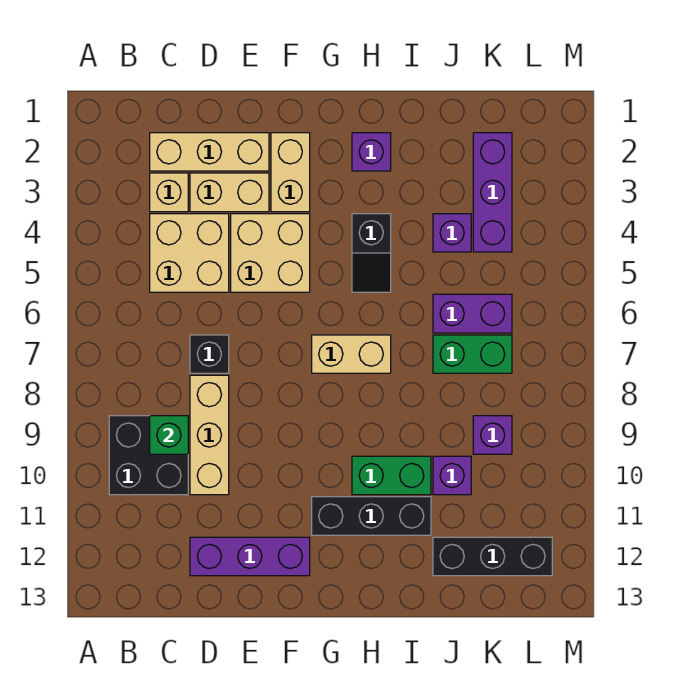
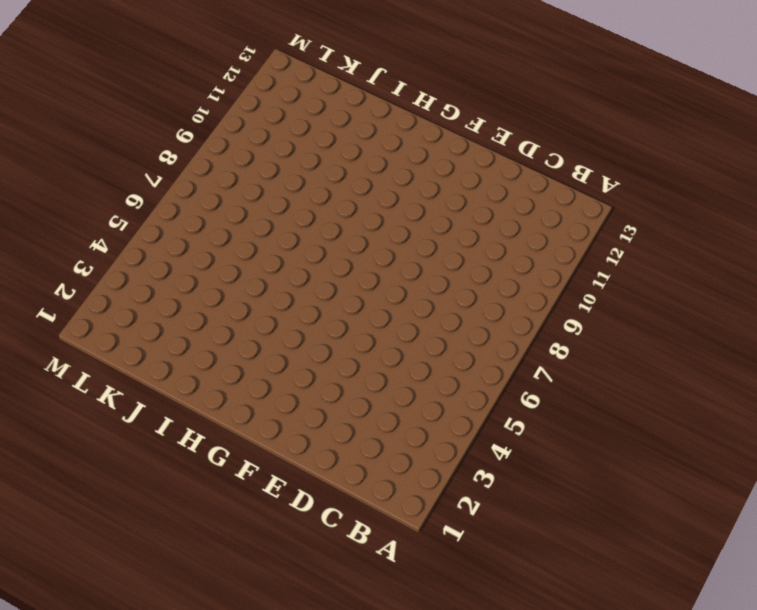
none -> black 2x2 brick [109,416,188,495]
none -> tan 1x3 brick [150,133,269,171]
none -> tan 1x1 brick [150,173,188,212]

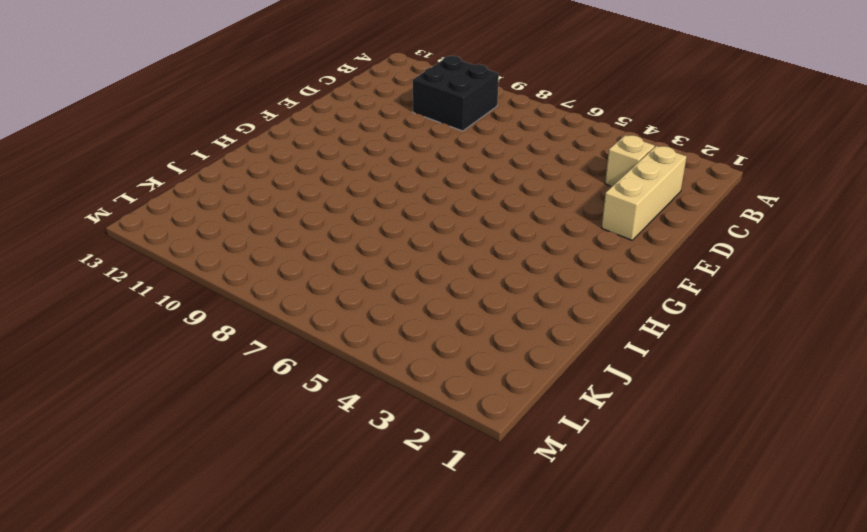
none -> tan 2x2 brick [150,214,229,292]
none -> tan 1x2 brick [190,173,269,212]
none -> black 1x1 brick [190,335,229,373]

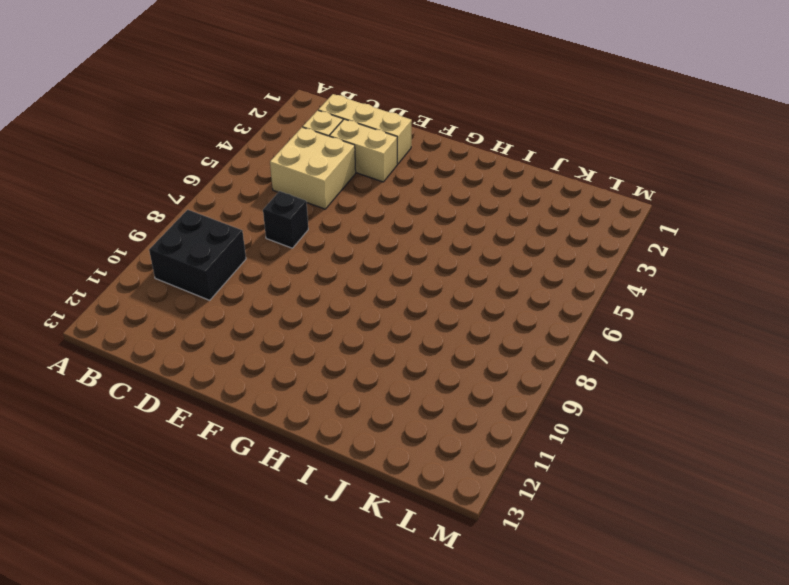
none -> tan 1x3 brick [190,375,229,495]
none -> purple 1x3 brick [190,537,310,576]
none -> tan 2x2 brick [231,214,310,292]

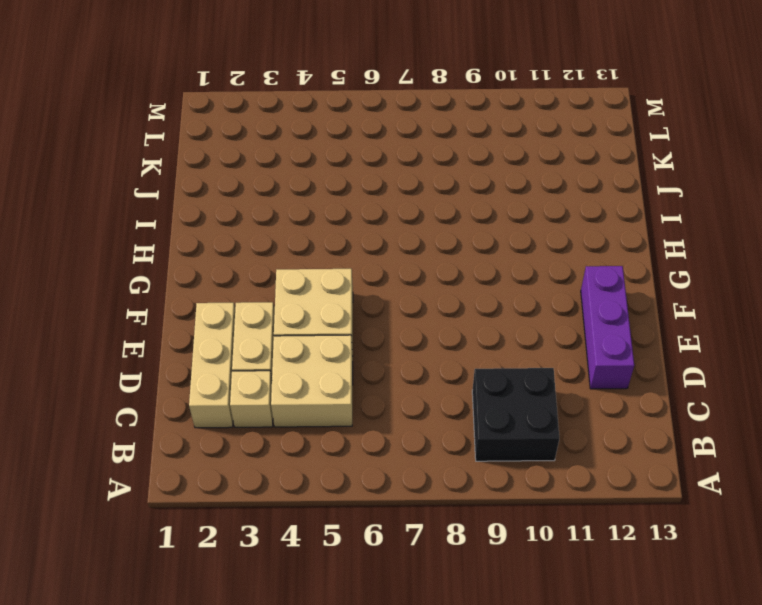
none -> black 1x1 brick [190,335,229,373]
none -> tan 1x3 brick [190,375,229,495]
none -> tan 1x2 brick [271,133,310,212]

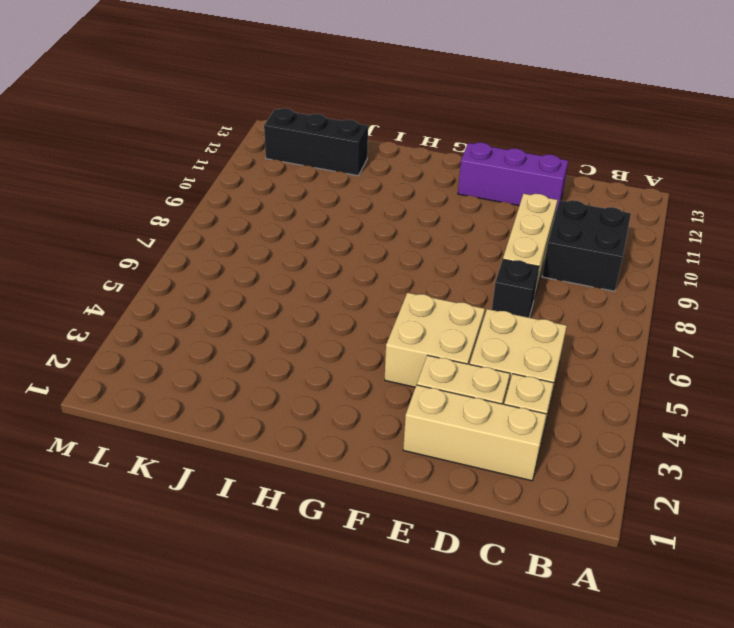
none -> tan 1x2 brick [271,133,310,212]
none -> tan 1x2 brick [312,335,391,373]
none -> black 1x3 brick [312,497,431,535]

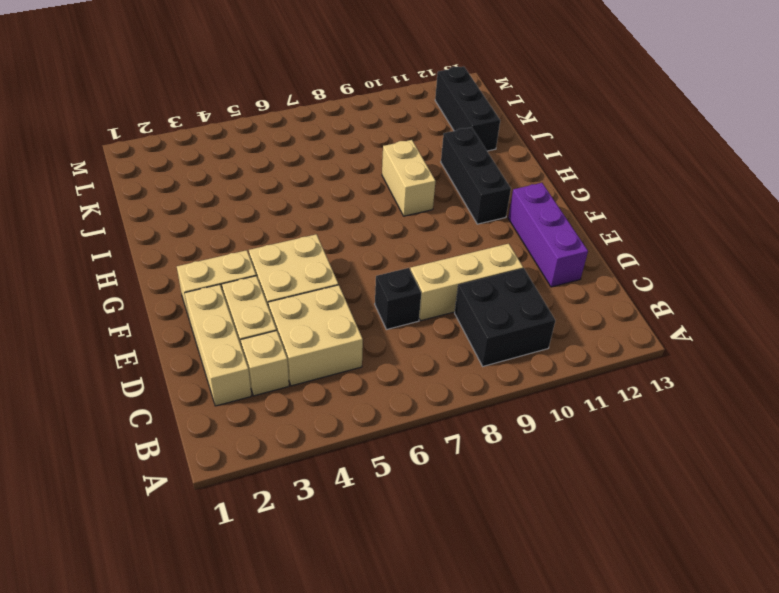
tan 1x2 brick [382,140,435,216] -> tan 1x2 brick moved to [312,335,391,373]
none -> purple 1x1 brick [352,133,391,171]
none -> black 1x2 slope [352,214,391,292]
none -> green 1x2 brick [352,456,431,495]

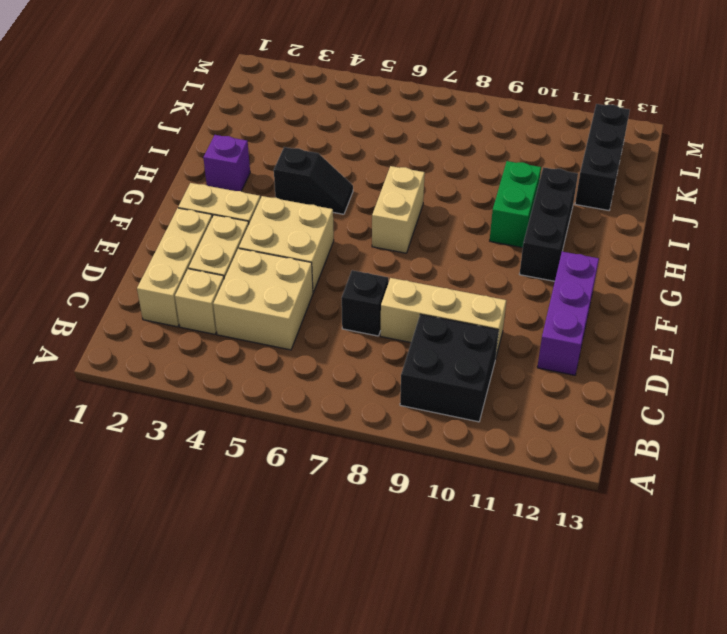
none -> purple 1x1 brick [433,214,471,252]
none -> purple 1x2 brick [433,294,512,333]
none -> green 1x2 brick [433,335,512,373]

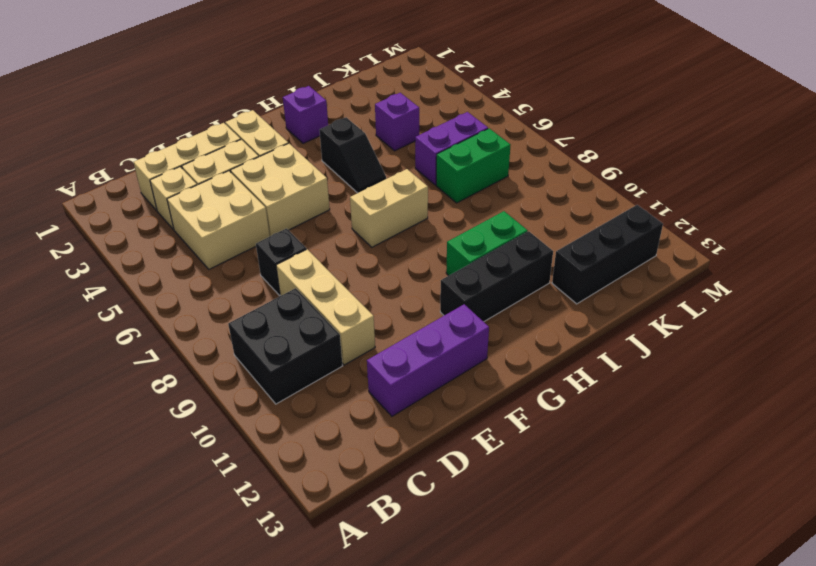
none -> purple 1x1 brick [433,456,471,495]
none -> purple 1x3 brick [473,133,512,252]
none -> purple 1x1 brick [473,416,512,454]

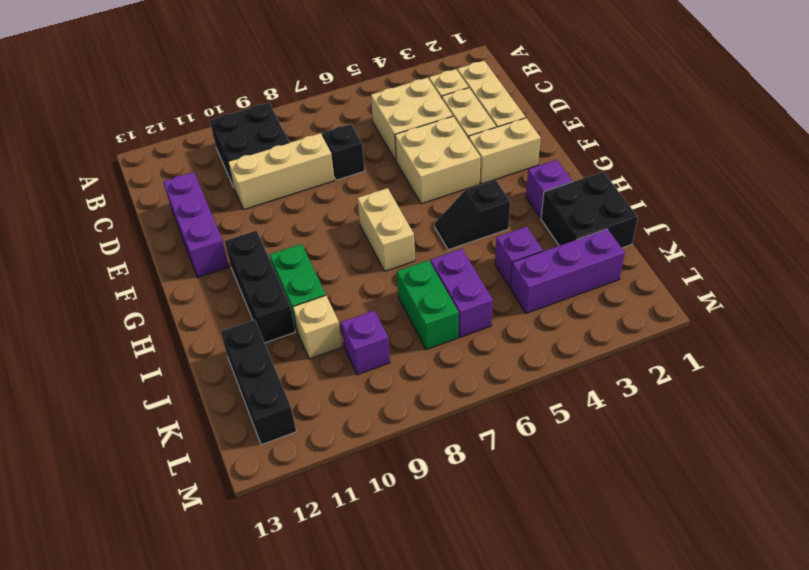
black 2x2 brick [541,172,638,248] -> none
tan 1x1 brick [293,295,342,359] -> purple 1x1 brick [433,456,471,495]
none -> green 1x1 brick [150,416,188,454]

